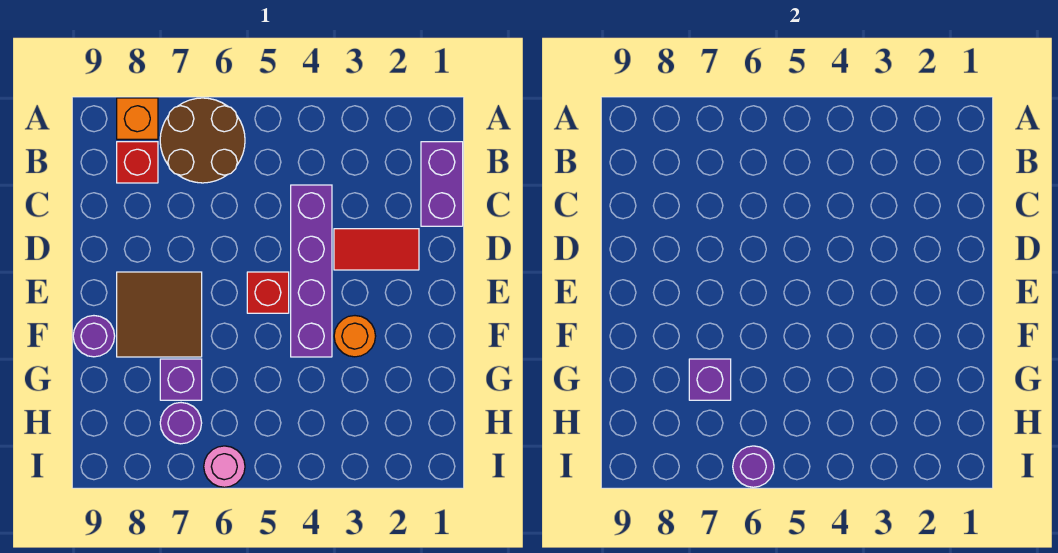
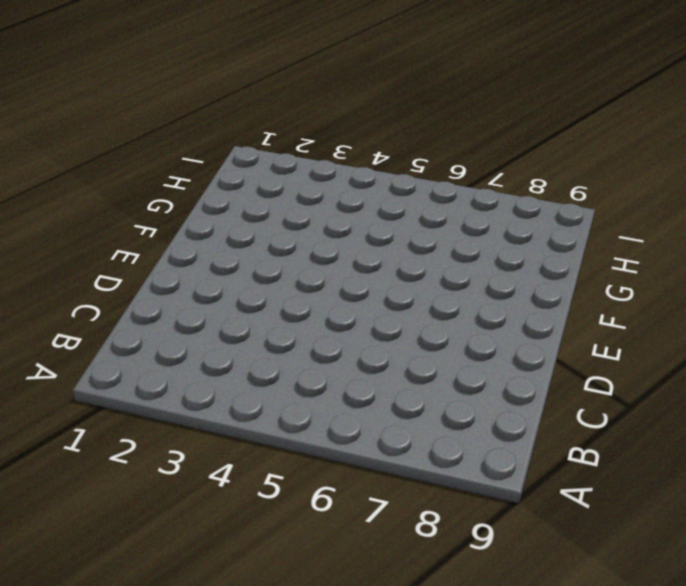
none -> brown 2x2 round brick [160,98,245,183]
none -> orange 1x1 brick [117,98,158,139]
none -> purple 1x2 brick [421,142,463,226]

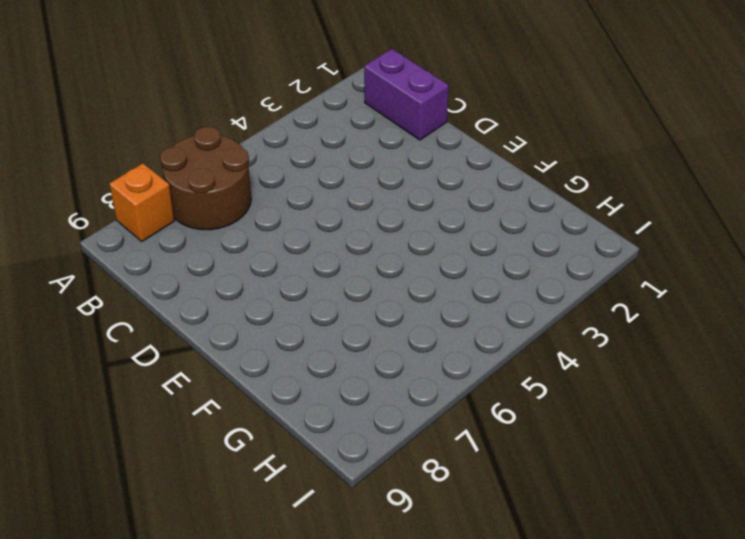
none -> red 1x1 brick [117,142,158,183]
none -> purple 1x4 brick [291,185,332,357]
none -> red 1x2 tile [334,229,419,270]

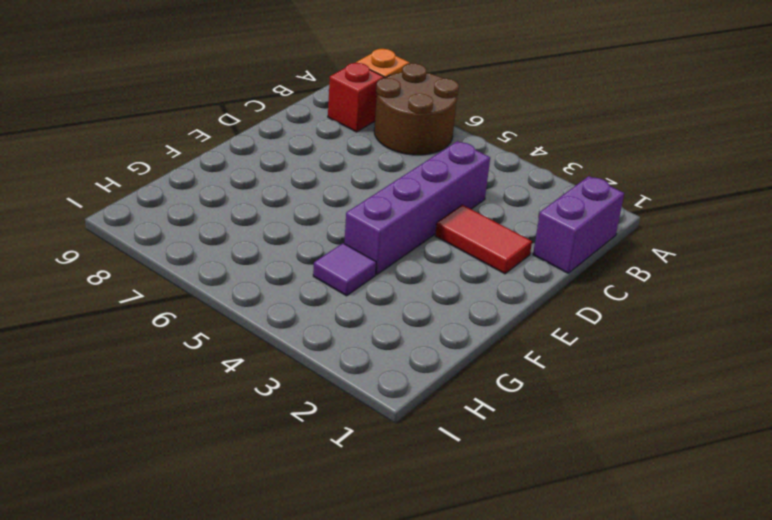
purple 1x1 tile [313,243,376,296] -> none
none -> red 1x1 brick [247,272,289,313]
none -> brown 2x2 tile [117,272,202,357]
none -> orange 1x1 round brick [334,316,376,357]

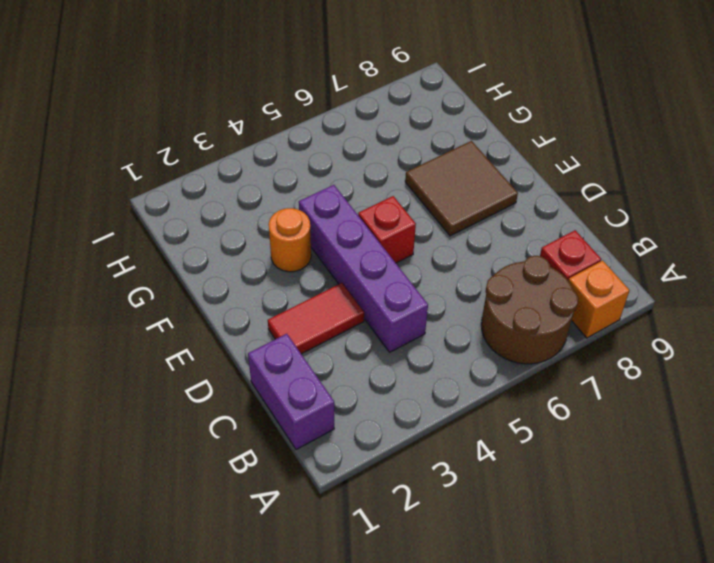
none -> purple 1x1 round brick [73,316,115,357]
none -> purple 1x1 brick [160,359,202,400]
none -> purple 1x1 round brick [160,403,202,444]

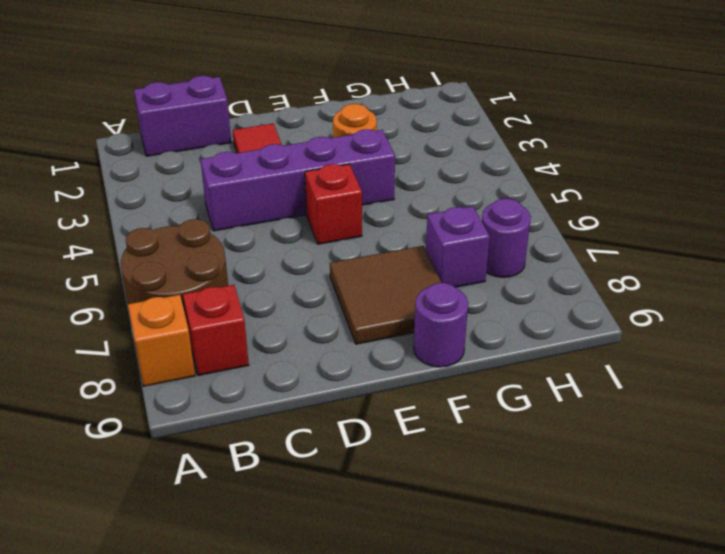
none -> pink 1x1 round brick [204,446,245,487]
none -> purple 1x1 brick [689,359,731,400]
none -> purple 1x1 round brick [733,446,774,487]

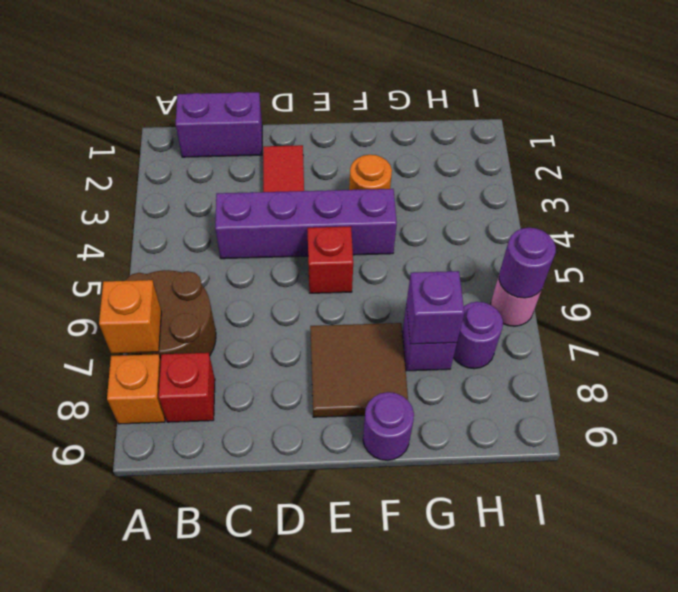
orange 1x1 brick [99,280,161,353] -> none

